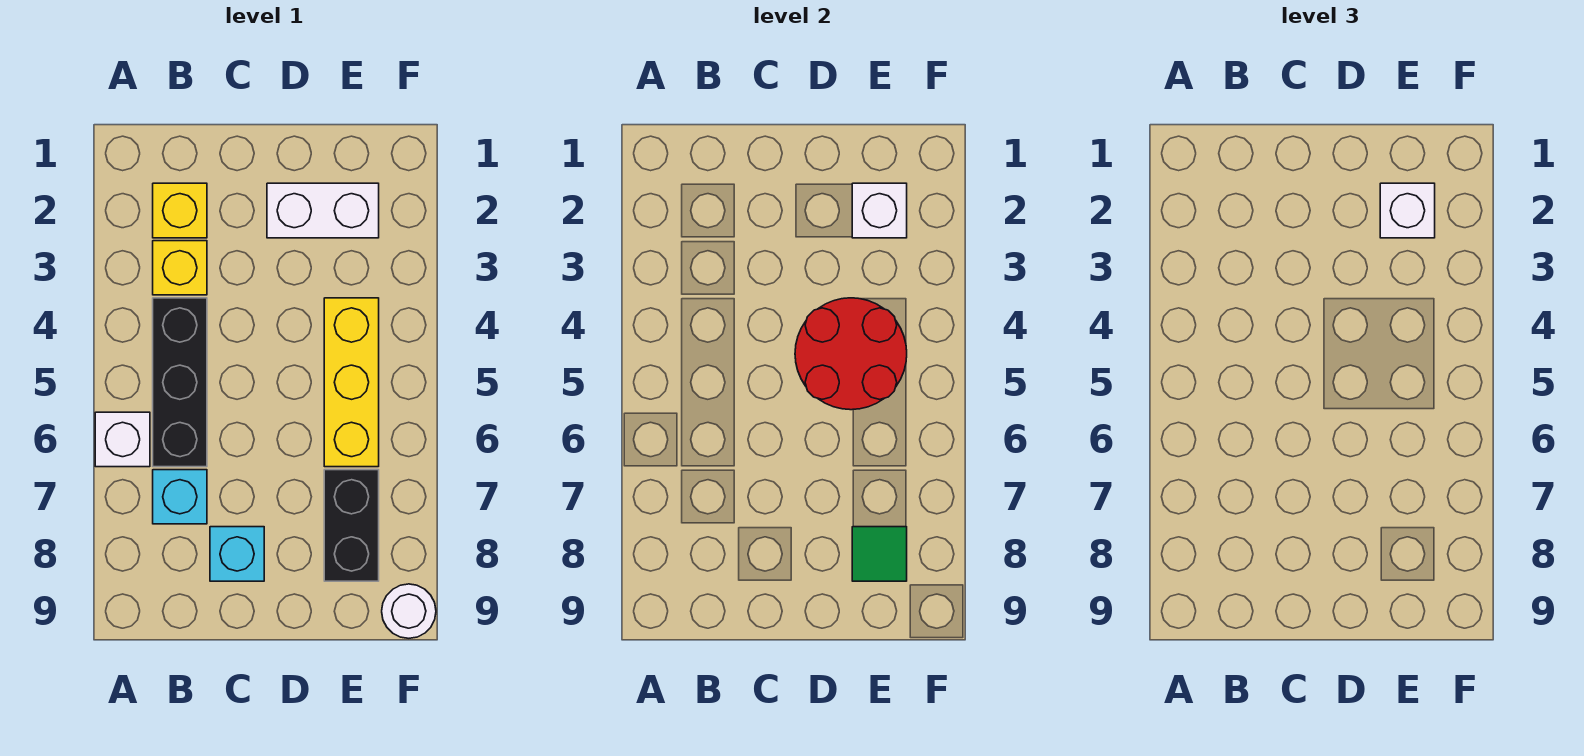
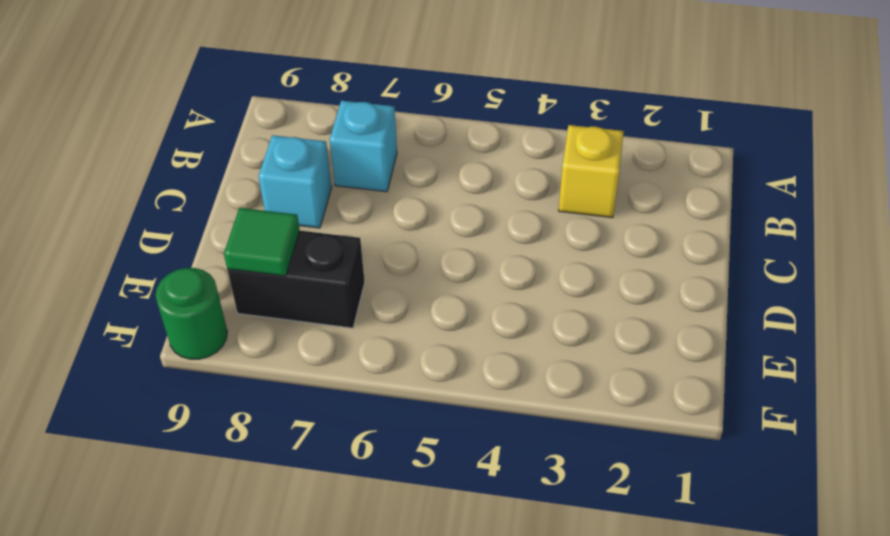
green 1x1 round brick [156,268,227,359] -> white 1x1 round brick [382,584,436,638]
none -> white 1x1 brick [95,412,150,467]
none -> yellow 1x1 brick [153,183,207,238]
none -> black 1x3 brick [153,298,207,467]

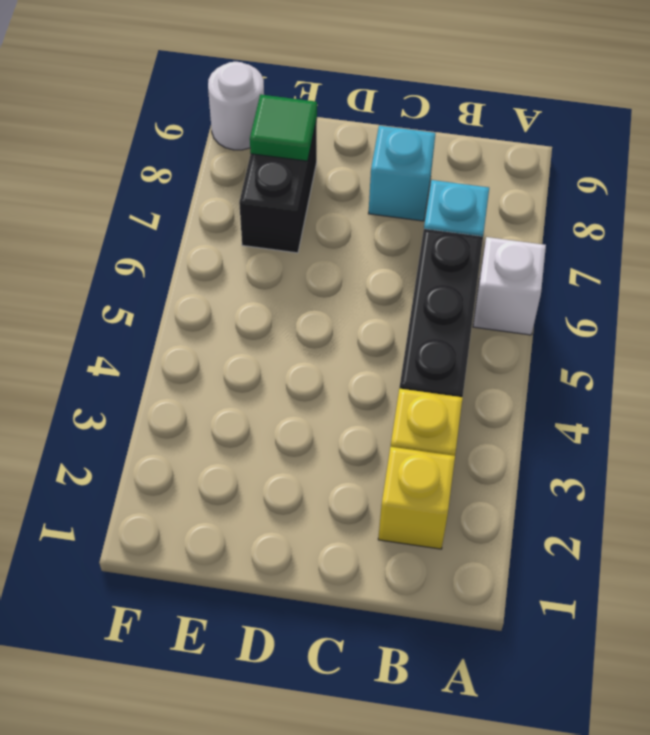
none -> white 1x2 brick [267,183,379,238]
none -> yellow 1x3 brick [324,298,379,467]
none -> red 2x2 round brick [795,298,907,410]

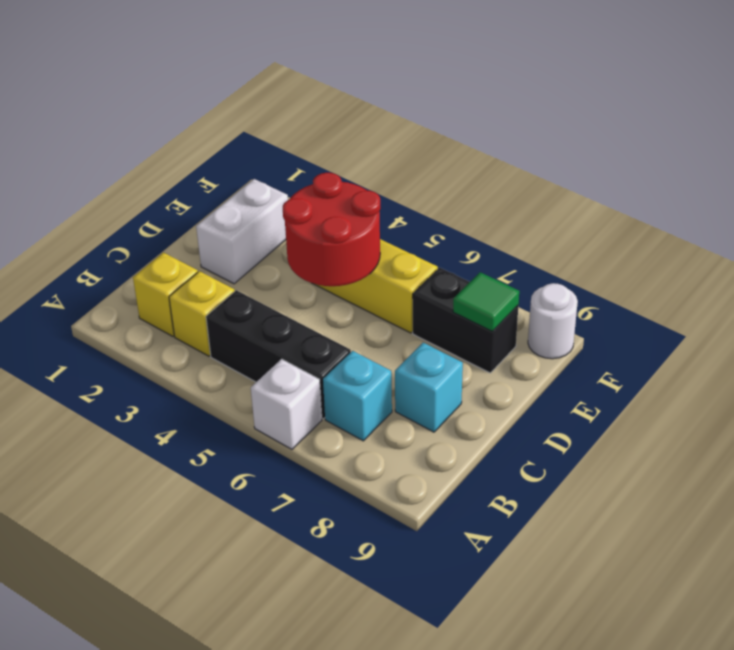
none -> white 1x1 brick [852,183,907,238]
none -> white 1x1 brick [1380,183,1435,238]

